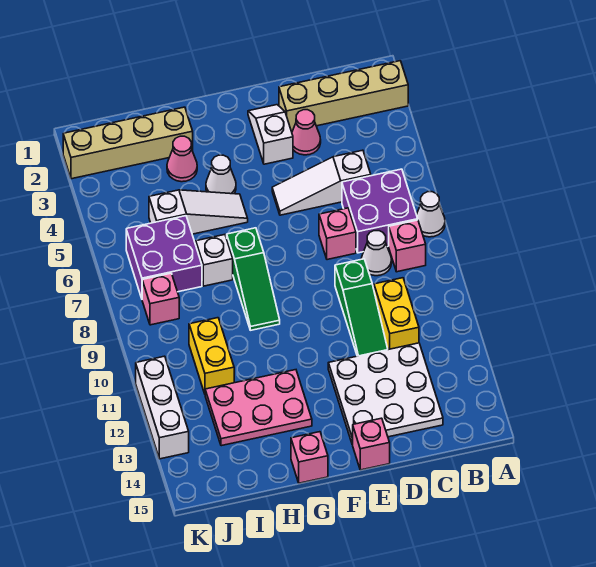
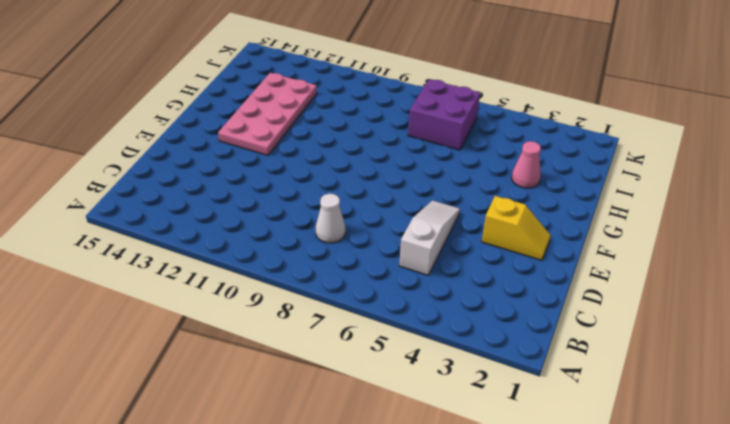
yellow 1x2 slope [482,196,551,260] -> white 1x2 slope [248,105,293,164]
pink 2x4 plate [218,73,317,155] -> pink 2x3 plate [205,370,312,446]
none -> tan 1x4 brick [279,61,408,131]
none -> white 1x1 cone [416,192,445,237]
none -> purple 2x2 brick [342,169,418,253]

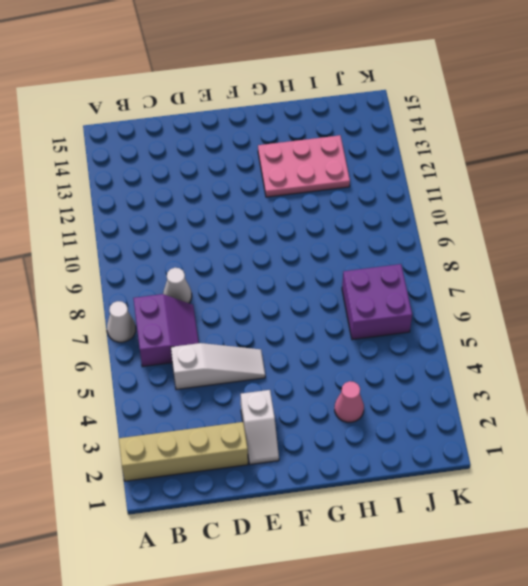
purple 2x2 slope [133,294,199,367] -> purple 2x2 brick [342,169,418,253]
none -> pink 1x1 brick [389,220,426,272]
none -> yellow 1x2 brick [374,278,419,350]
none -> white 3x3 plate [328,343,443,444]

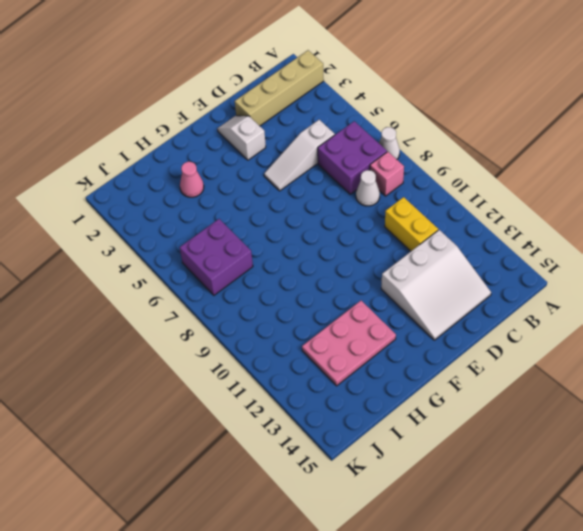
white 3x3 slope [381,230,491,340] -> white 3x3 plate [328,343,443,444]
none -> pink 1x1 cone [292,110,321,155]
none -> pink 1x1 brick [319,208,356,260]
none -> green 1x3 slope [335,259,388,356]

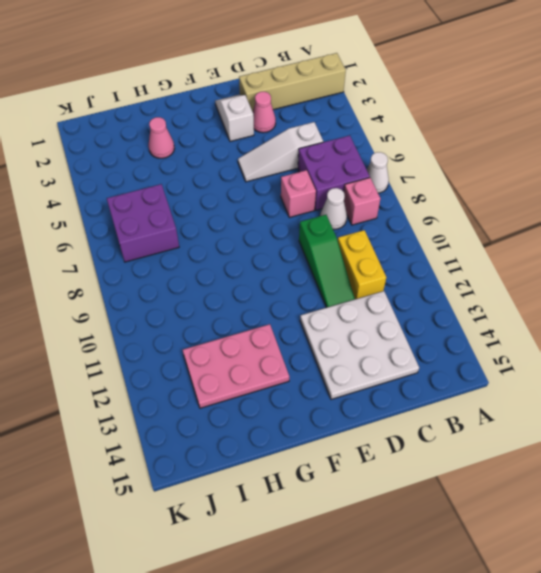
none -> pink 1x1 brick [352,418,390,470]
none -> white 1x1 cone [206,155,236,194]
none -> white 1x3 slope [149,190,248,234]

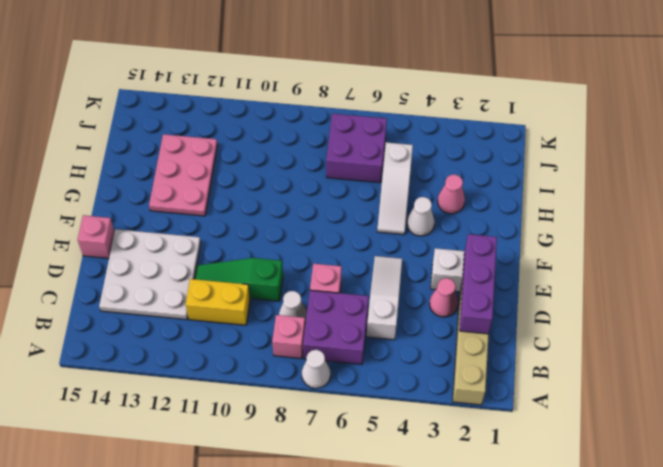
purple 1x3 brick [459,234,497,334] -> none
none -> green 1x3 slope [227,228,280,330]
none -> pink 1x1 brick [291,432,328,483]
none -> tan 1x4 brick [63,107,193,179]

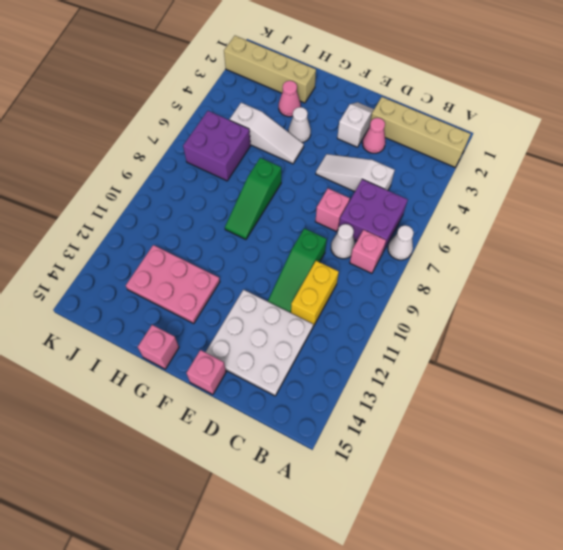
none -> white 1x1 brick [196,235,233,286]
none -> yellow 1x2 brick [189,318,234,394]
none -> pink 1x1 brick [142,273,179,325]

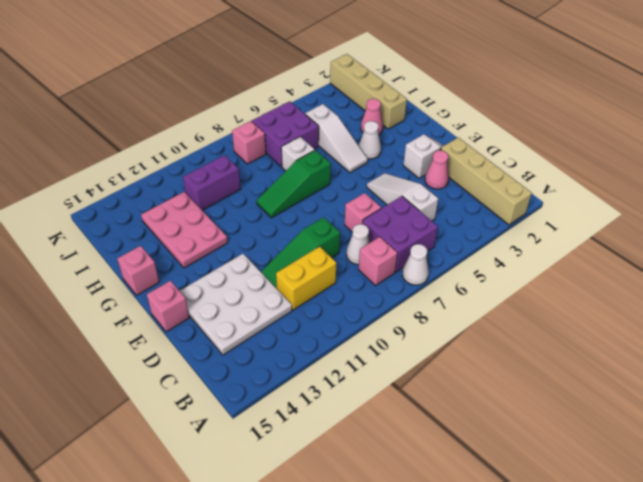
purple 1x2 brick [183,155,240,210] -> yellow 1x2 brick [189,318,234,394]
none -> white 1x3 brick [136,356,189,459]

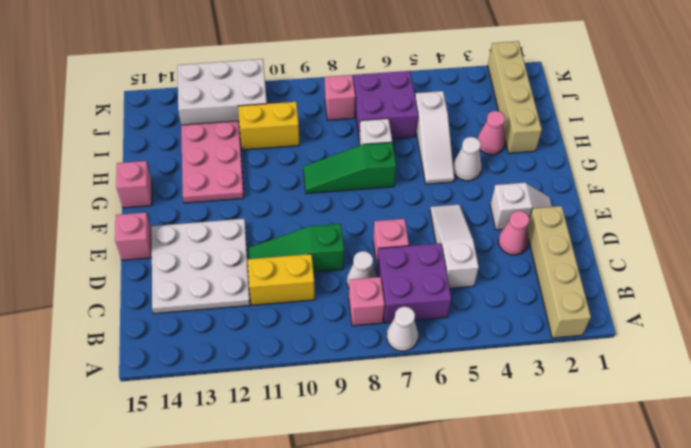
white 2x3 brick [177,59,267,125] -> white 1x3 brick [136,356,189,459]

